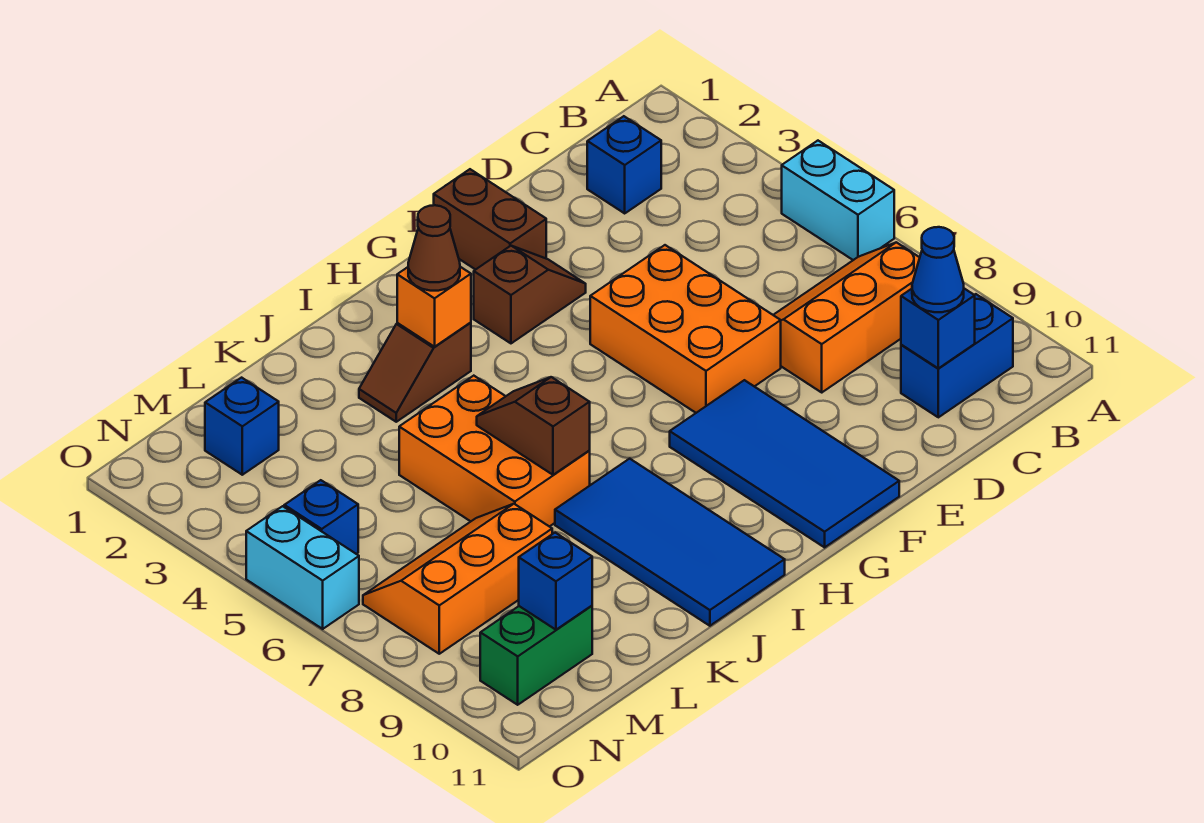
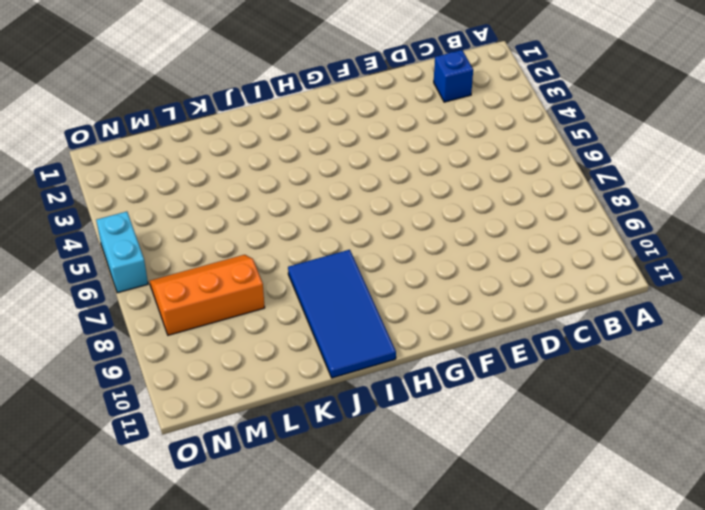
none -> cyan 1x2 brick [782,141,894,260]
none -> orange 2x3 slope [774,242,920,392]
none -> blue 1x2 brick [901,294,1013,417]

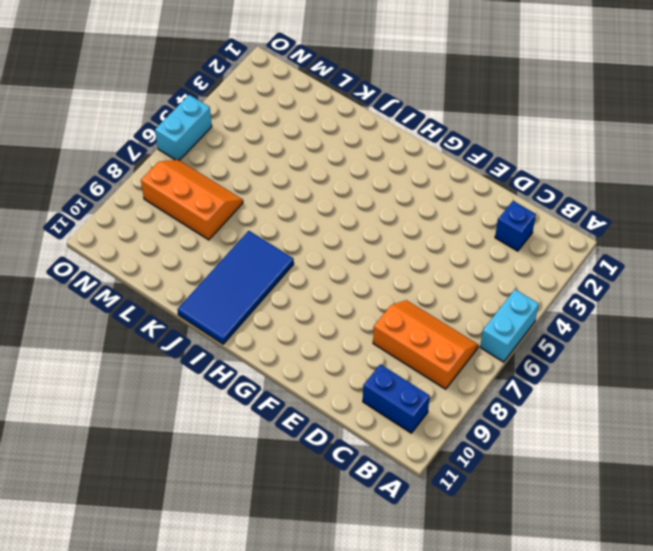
none -> orange 2x3 brick [590,245,781,413]
none -> brown 1x2 brick [434,169,546,270]
none -> brown 1x2 slope [474,246,586,343]

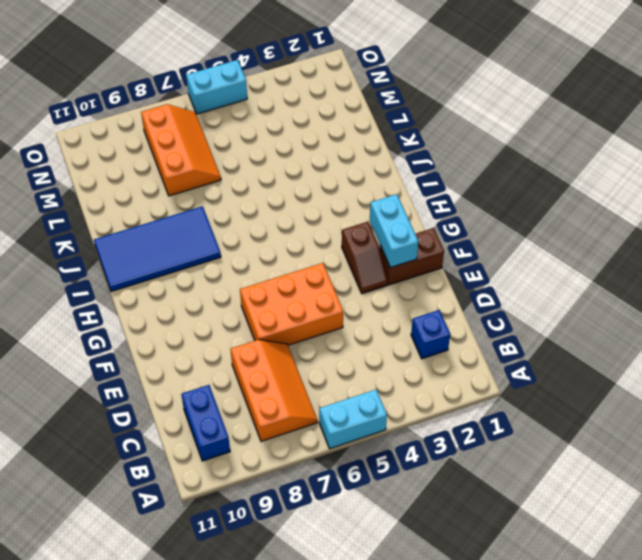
cyan 1x2 brick [370,194,418,268] -> none
none -> blue 2x4 tile [670,380,899,547]
none -> brown 1x2 slope [359,323,471,422]
none -> orange 2x3 brick [399,376,590,527]

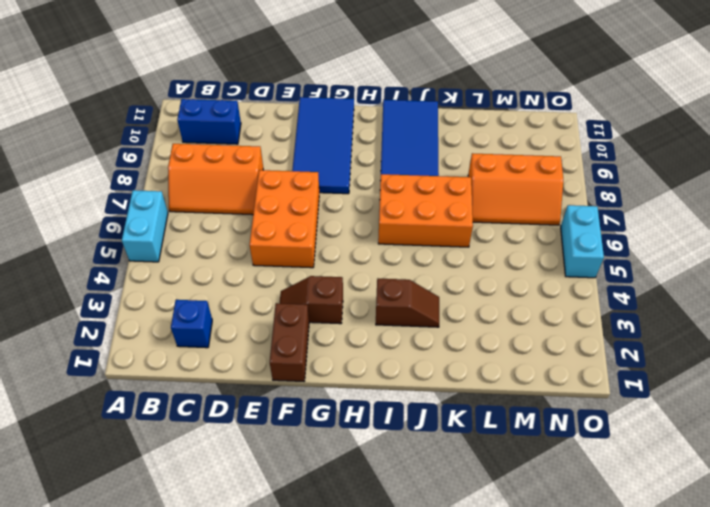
orange 2x3 brick [378,174,473,247] -> orange 2x3 brick turned to [399,376,590,527]
none -> blue 1x1 brick [205,378,279,475]
none -> green 1x2 brick [480,606,592,705]
none -> blue 1x1 brick [284,480,358,554]

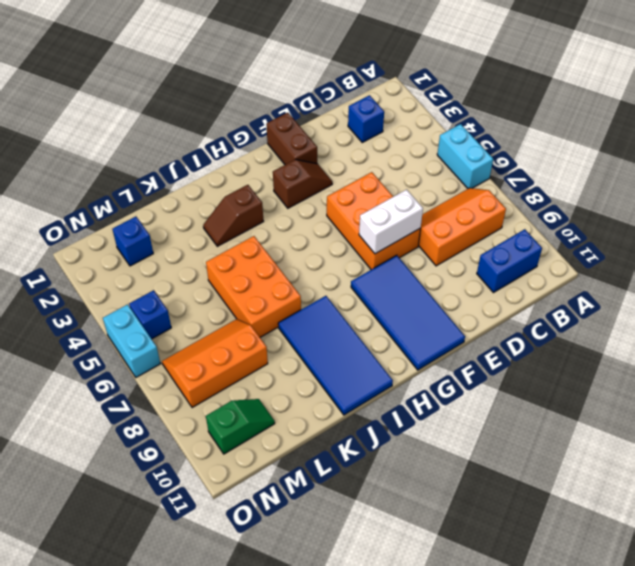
white 1x2 brick [359,190,423,254] -> none
green 1x2 slope [206,399,275,454] -> green 1x2 brick [480,606,592,705]
none -> blue 1x1 brick [901,289,975,368]
none -> orange 1x1 brick [397,267,471,347]
none -> brown 1x2 slope [477,377,590,475]

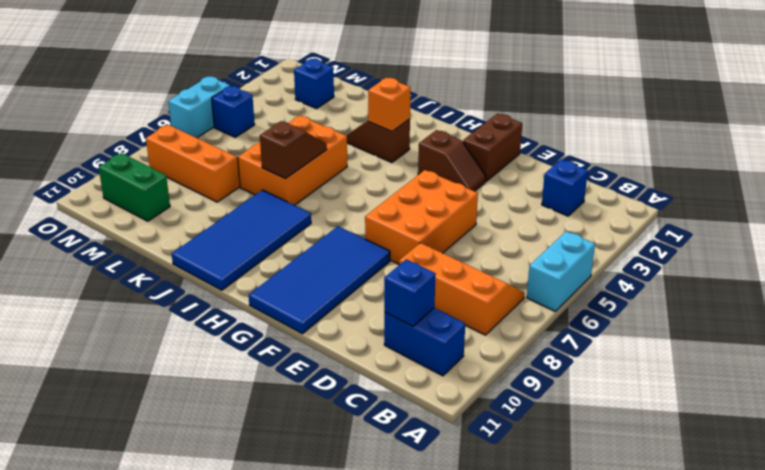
none -> blue 1x1 brick [519,533,592,630]
none -> blue 1x1 cone [912,227,964,312]
none -> brown 1x1 cone [408,205,460,291]

